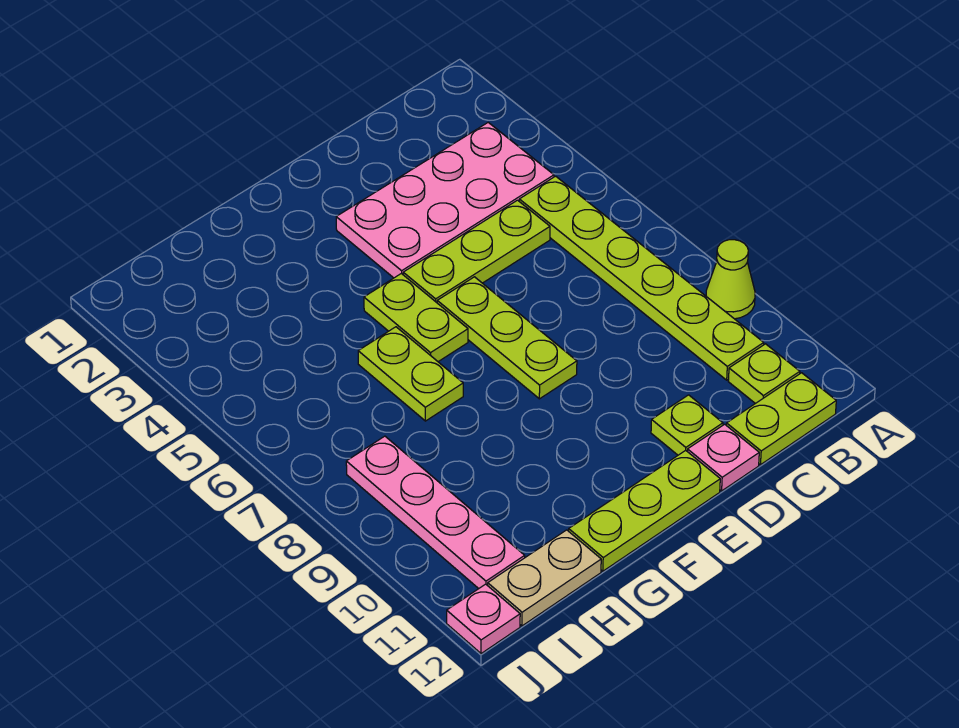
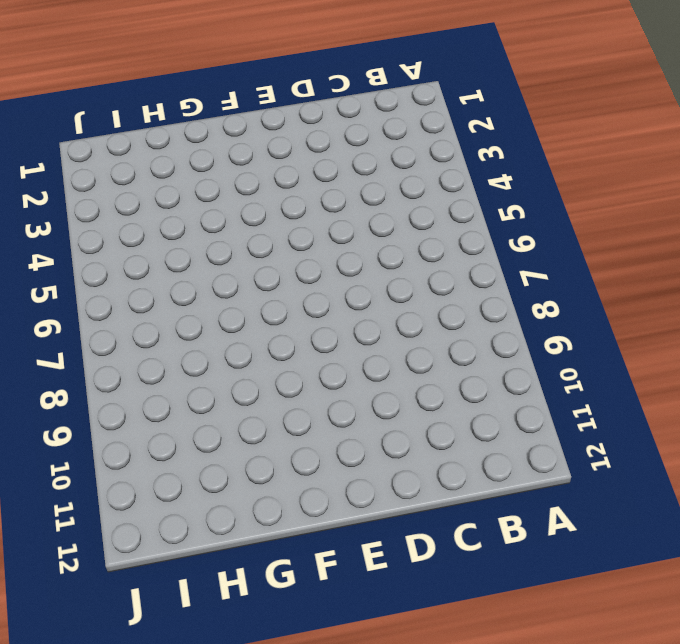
none -> lime 1x1 cone [706,240,755,319]
none -> pink 2x4 plate [336,123,554,278]
none -> lime 1x6 plate [519,176,764,380]

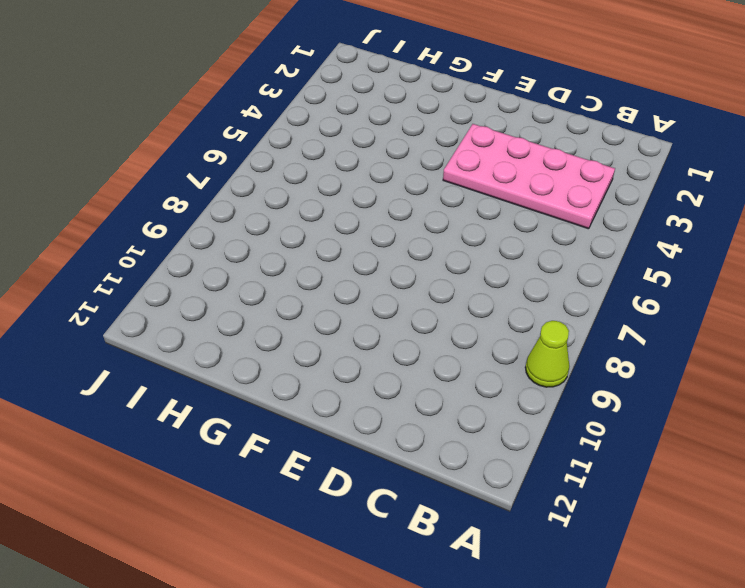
none -> lime 1x6 plate [519,176,764,380]
none -> lime 1x1 plate [728,344,800,404]
none -> lime 1x2 plate [726,373,836,465]

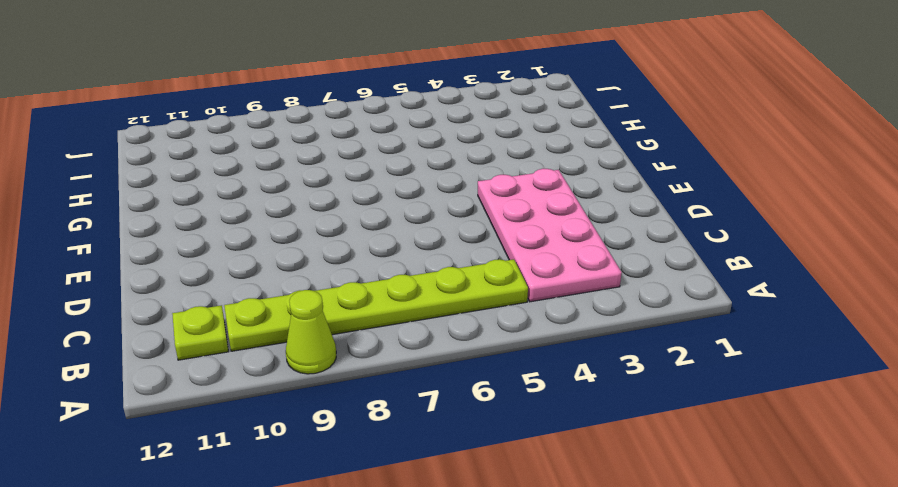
none -> lime 1x2 plate [726,373,836,465]
none -> lime 1x3 plate [403,200,550,303]
none -> lime 1x1 plate [651,395,723,455]

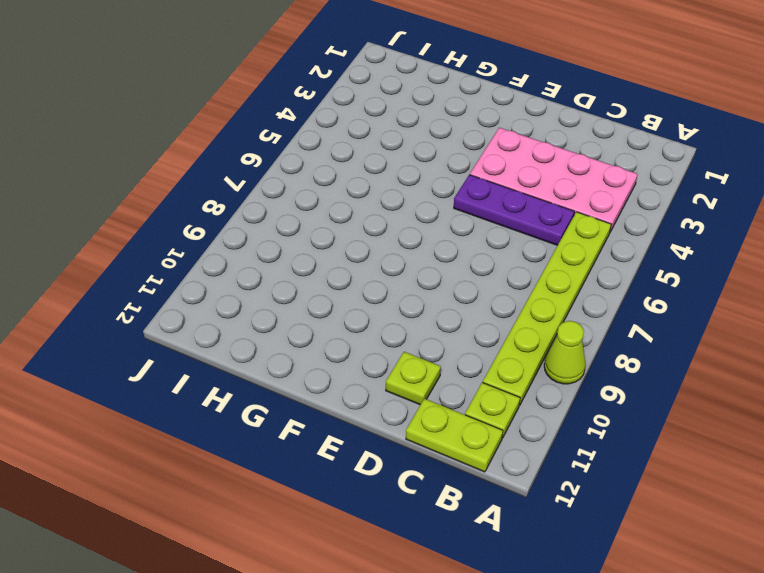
purple 1x3 plate [454,175,574,245] -> lime 1x3 plate [403,200,550,303]
none -> pink 1x1 plate [687,424,759,491]
none -> lime 1x3 plate [437,277,577,399]
none -> lime 1x3 plate [569,450,720,571]

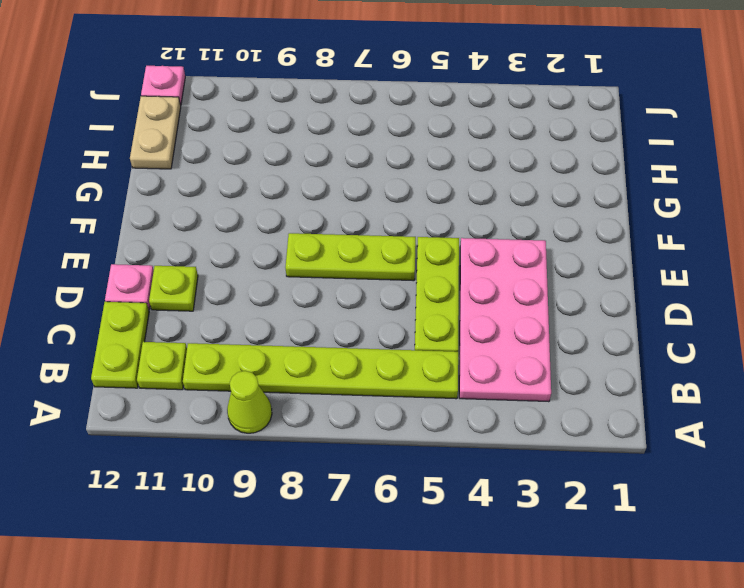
none -> lime 1x3 plate [569,450,720,571]
none -> lime 1x2 plate [364,273,468,362]
none -> lime 1x2 plate [358,327,463,421]

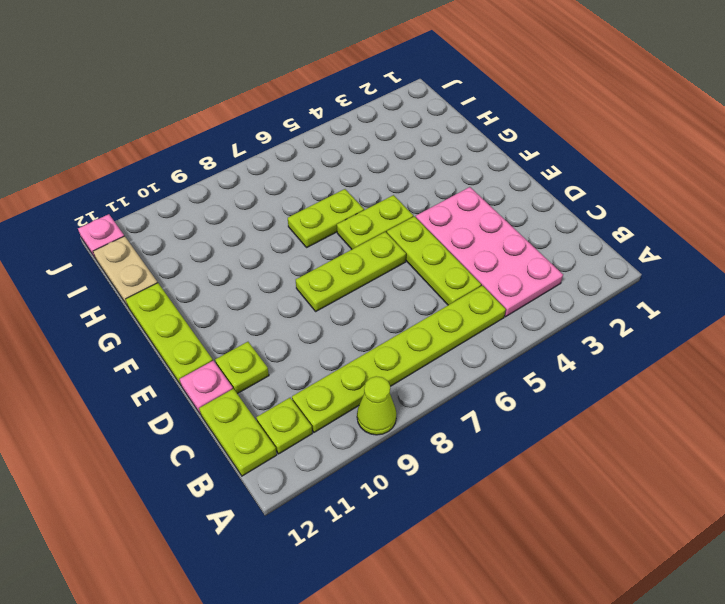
none -> pink 1x4 plate [346,436,525,589]

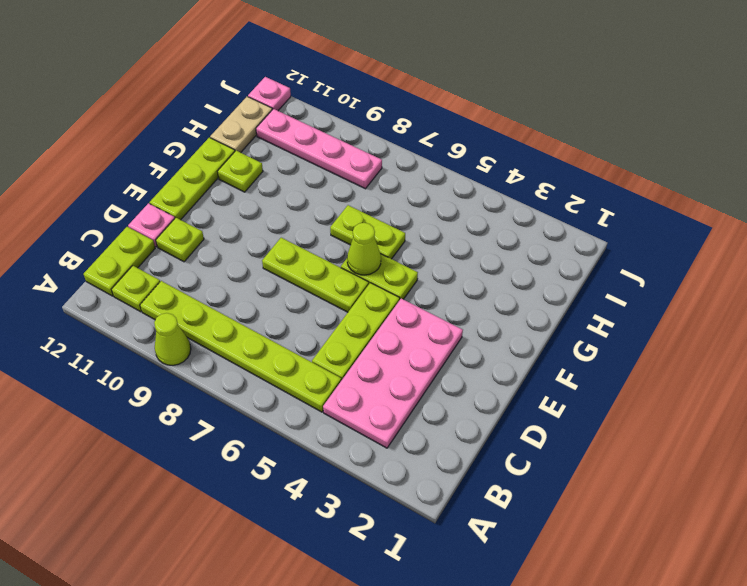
lime 1x1 cone [347,223,381,275] -> none
lime 1x1 plate [217,151,263,192] -> none

